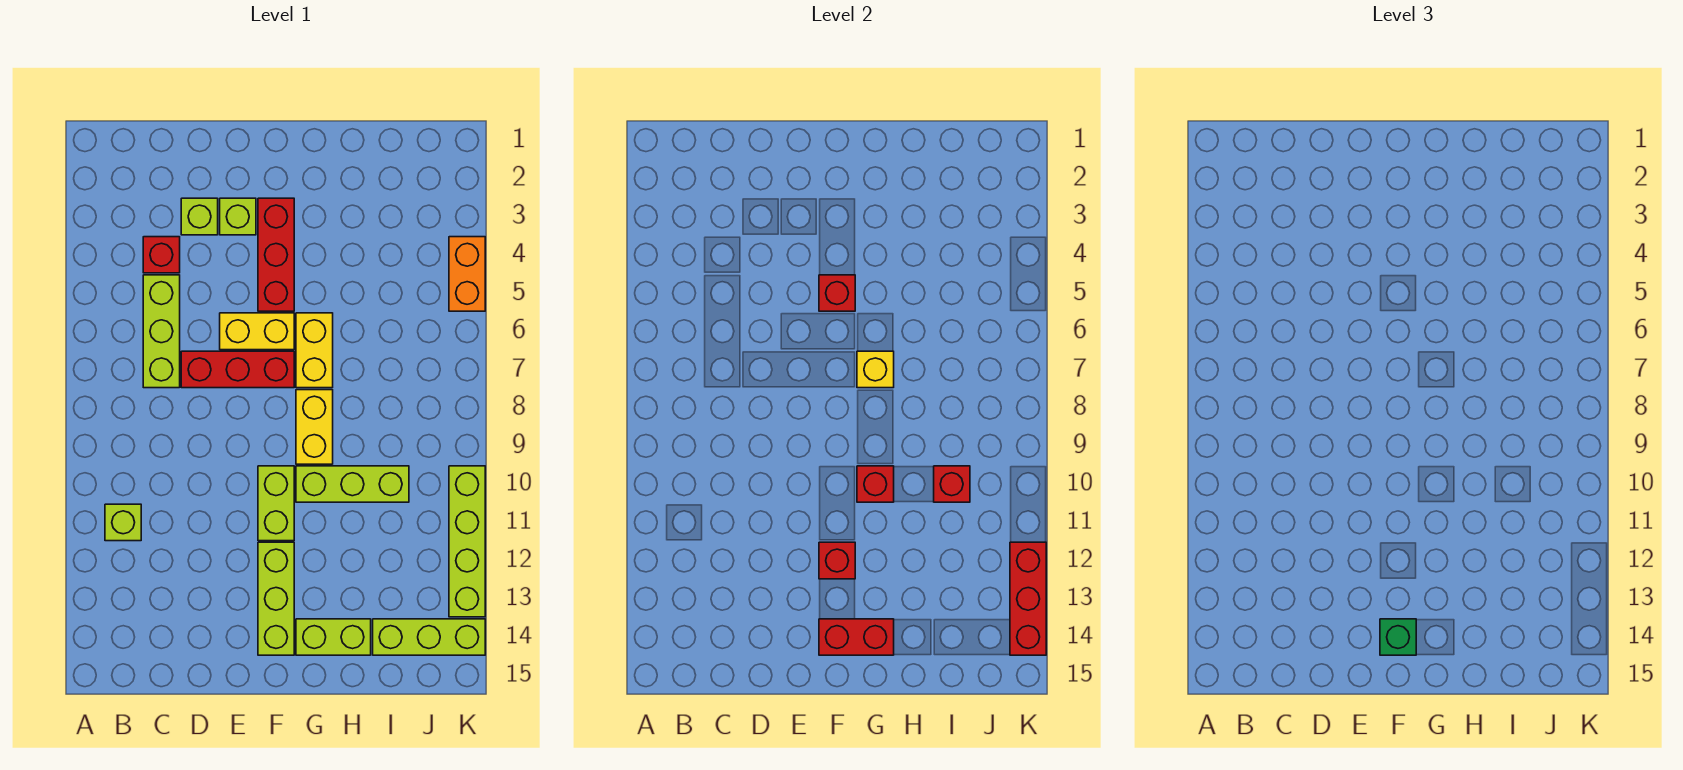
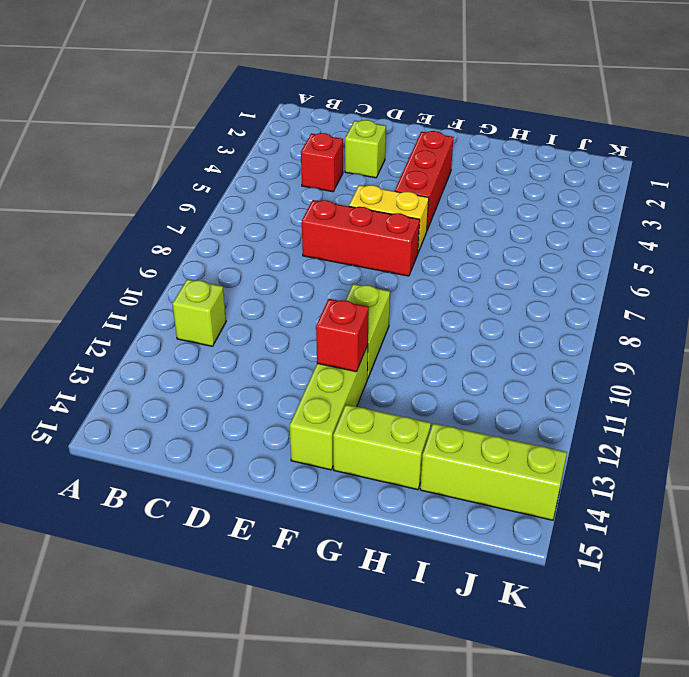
none -> lime 1x3 brick [143,275,180,388]
none -> lime 1x1 brick [220,198,256,235]
none -> yellow 1x2 brick [296,313,333,388]

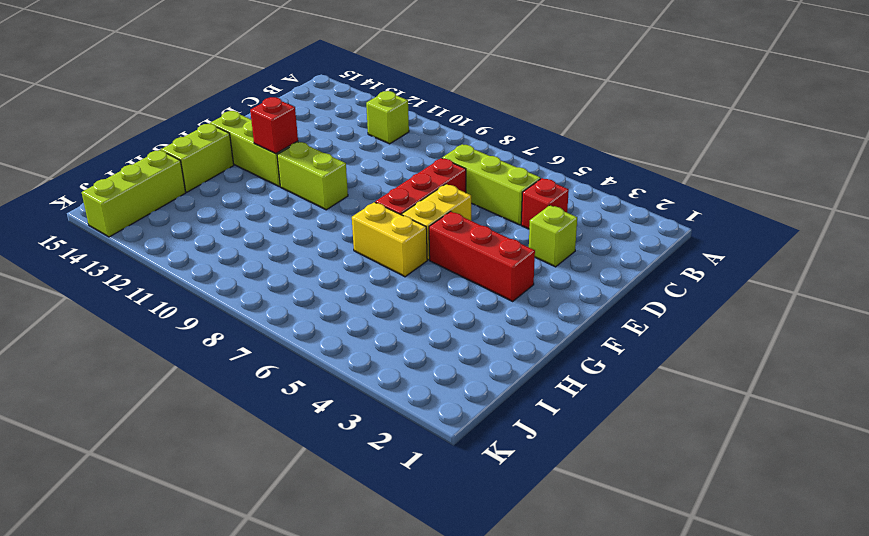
none -> lime 1x1 brick [220,198,256,235]
none -> yellow 1x2 brick [296,390,333,464]
none -> lime 1x3 brick [296,466,409,502]

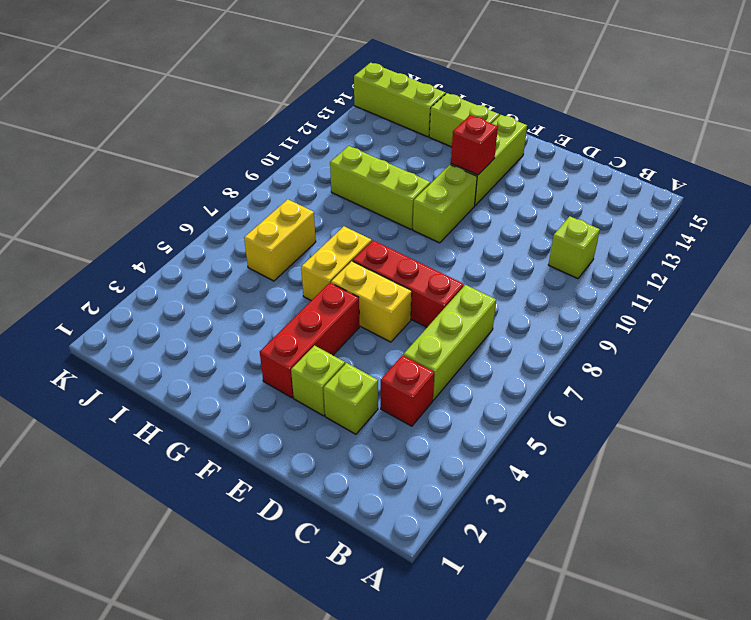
yellow 1x2 brick [244,199,316,281] -> yellow 1x2 brick moved to [296,390,333,464]
none -> orange 1x2 brick [449,237,485,311]
none -> lime 1x4 brick [449,466,485,617]
none -> red 1x1 brick [819,275,855,311]

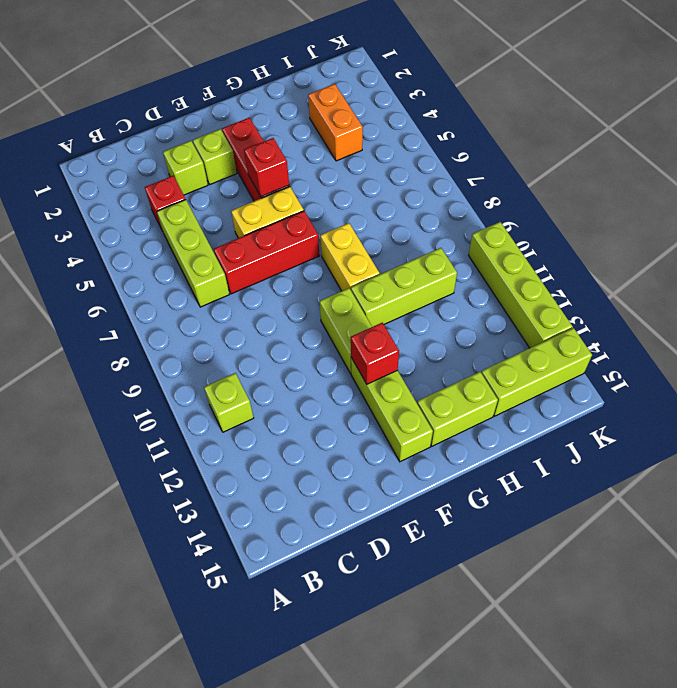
orange 1x2 brick [308,84,363,161] -> orange 1x2 brick moved to [449,237,485,311]
none -> yellow 1x2 brick [296,313,333,388]
none -> red 1x2 brick [819,619,894,655]
none -> yellow 1x1 brick [857,351,894,388]

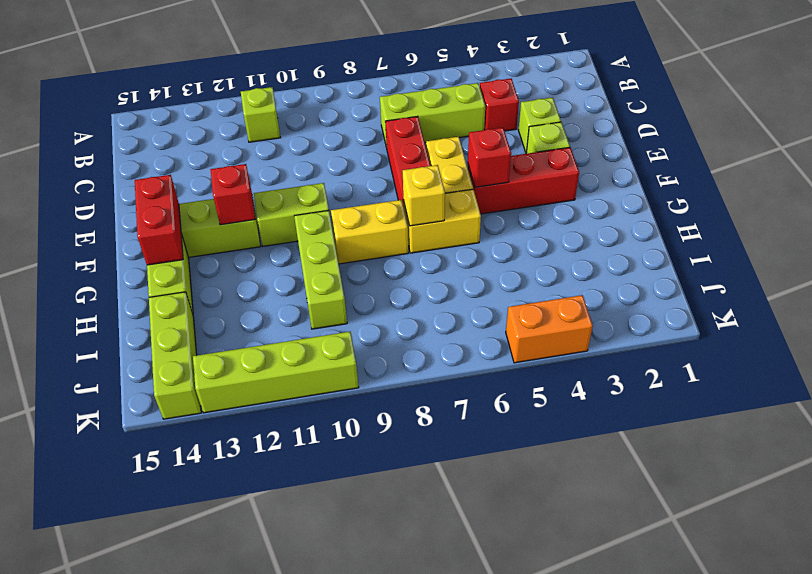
none -> red 1x1 brick [857,466,894,502]
none -> red 1x1 brick [934,466,970,502]
none -> red 1x3 brick [1010,542,1046,655]

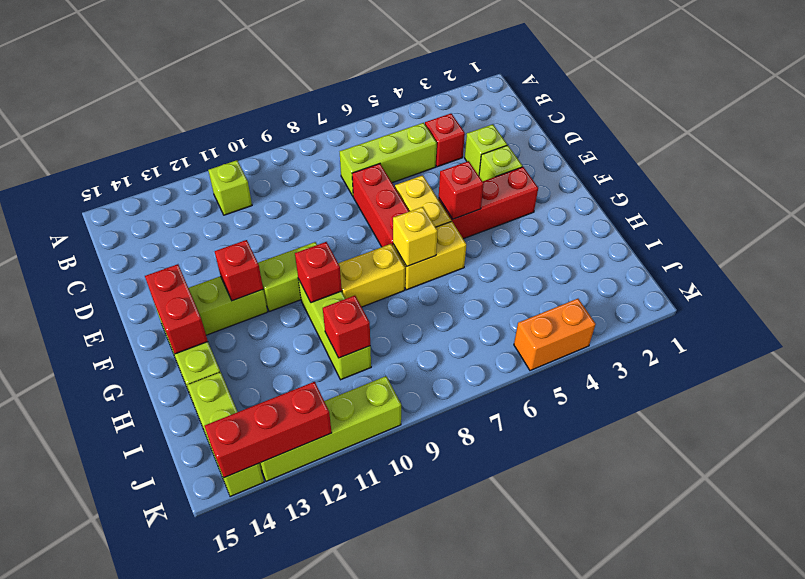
none -> green 1x1 brick [1380,619,1416,655]

